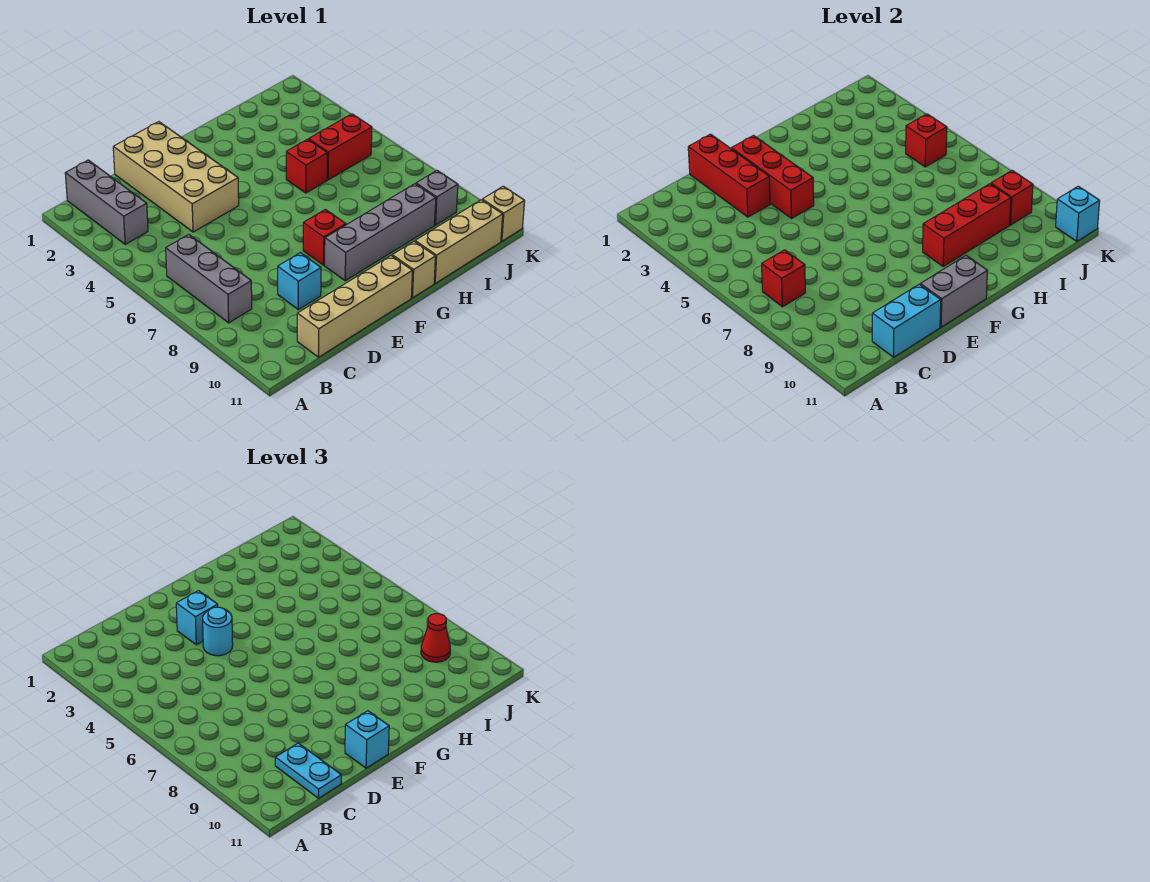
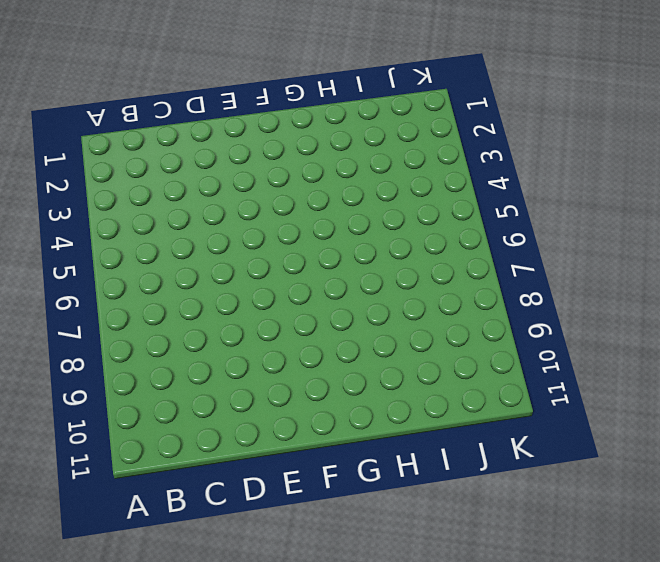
none -> grey 1x3 brick [65,160,148,244]
none -> grey 1x3 brick [166,234,252,323]
none -> tan 1x4 brick [297,256,413,357]

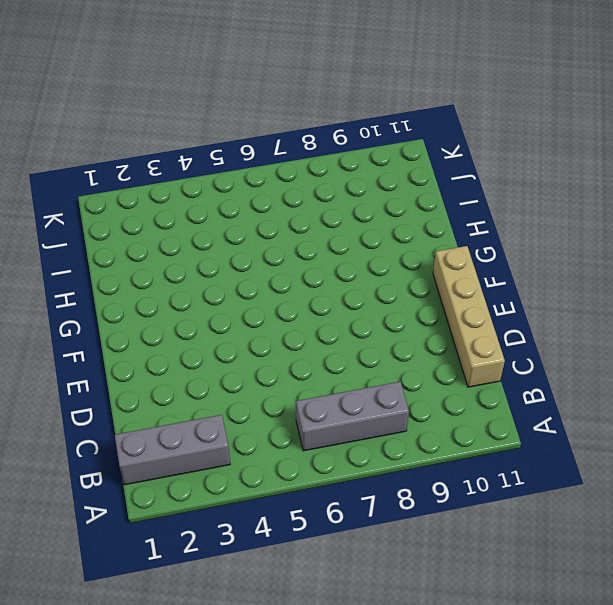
none -> tan 2x4 brick [113,122,239,232]
none -> cyan 1x1 brick [278,253,321,310]
none -> red 1x1 brick [303,209,346,265]

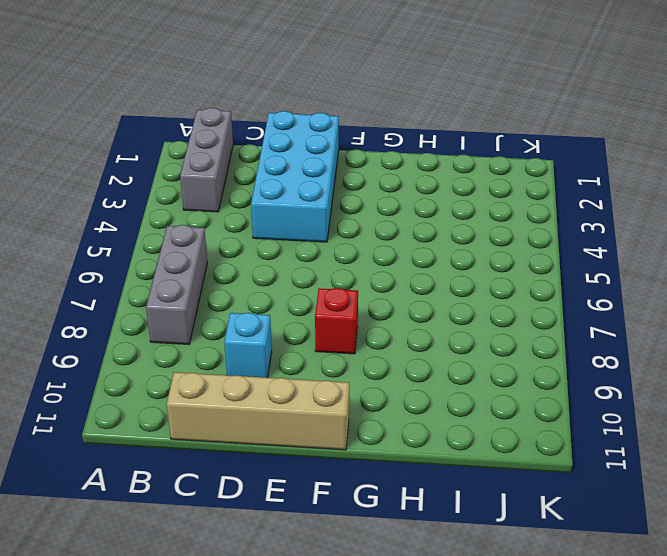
cyan 2x4 brick [251,111,339,242] -> tan 2x4 brick [113,122,239,232]
none -> grey 1x4 brick [325,184,436,281]
none -> tan 1x1 brick [392,241,436,298]
none -> red 1x1 brick [286,139,327,193]

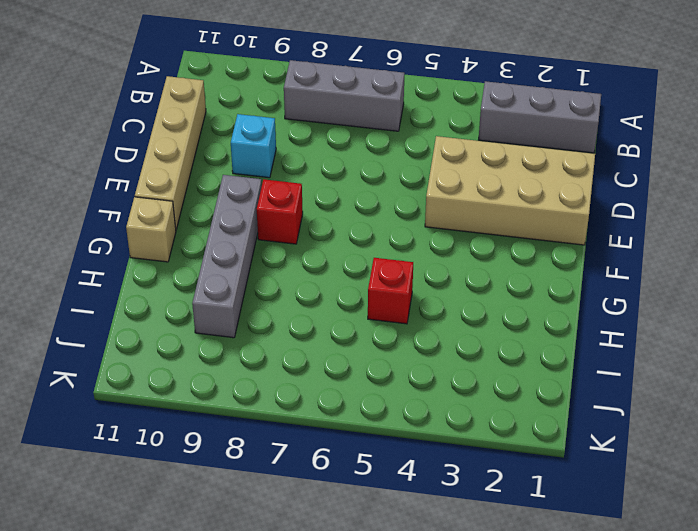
none -> tan 1x3 brick [415,200,503,283]
none -> red 1x2 brick [309,114,372,180]
none -> grey 1x1 brick [416,171,458,225]

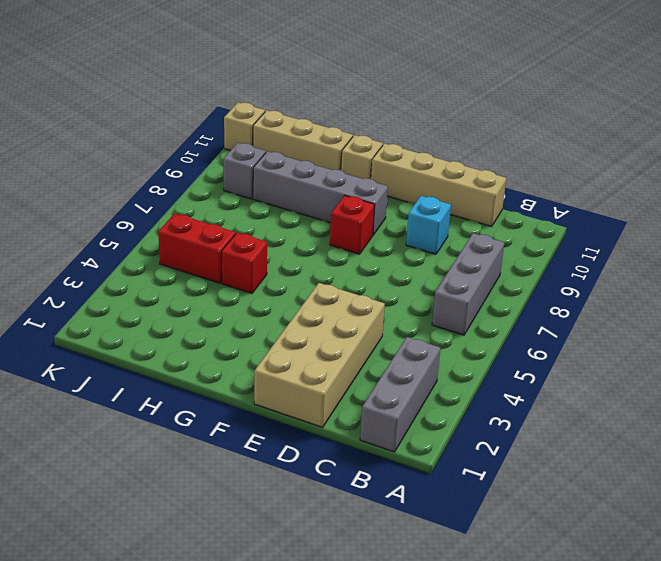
none -> red 1x1 brick [762,250,805,307]
none -> cyan 1x2 brick [872,284,941,357]
none -> red 1x3 brick [688,134,770,217]

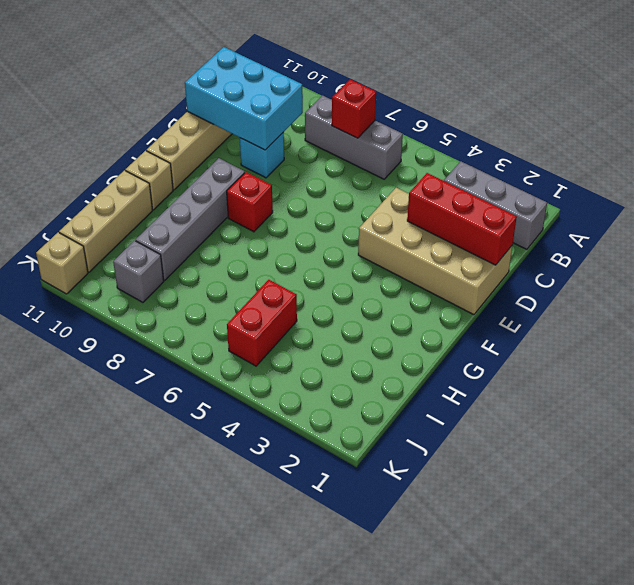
cyan 2x3 brick [185,47,303,150] -> cyan 1x2 brick [872,284,941,357]
none -> red 1x1 brick [286,139,327,193]
none -> red 1x3 brick [731,136,814,218]
none -> grey 1x2 brick [920,256,988,327]

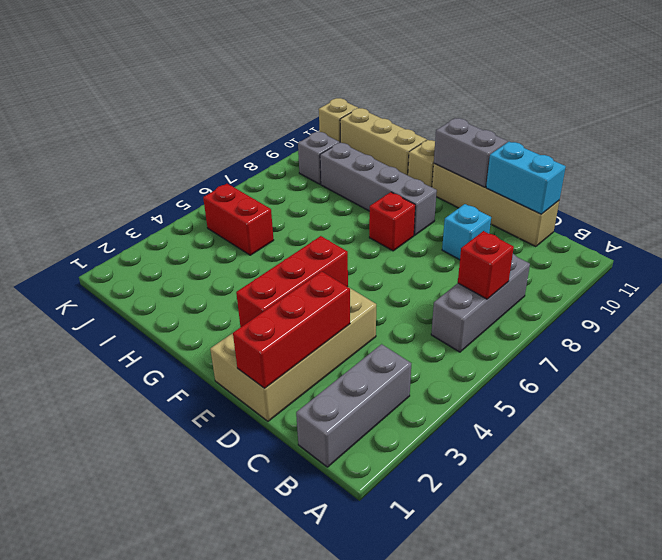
none -> red 1x1 brick [286,139,327,193]
none -> red 1x3 brick [923,184,1011,266]
none -> red 1x1 brick [906,114,947,167]

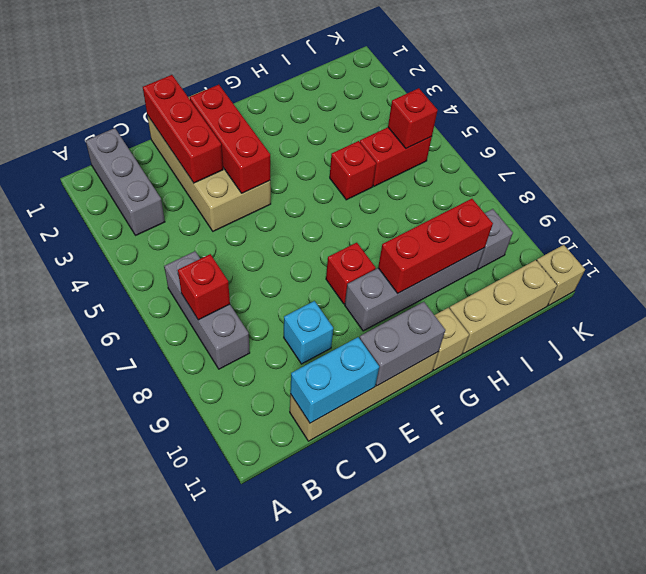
none -> red 1x1 brick [991,171,1033,225]
none -> cyan 1x1 brick [1056,186,1100,241]
none -> cyan 1x2 plate [275,743,341,798]

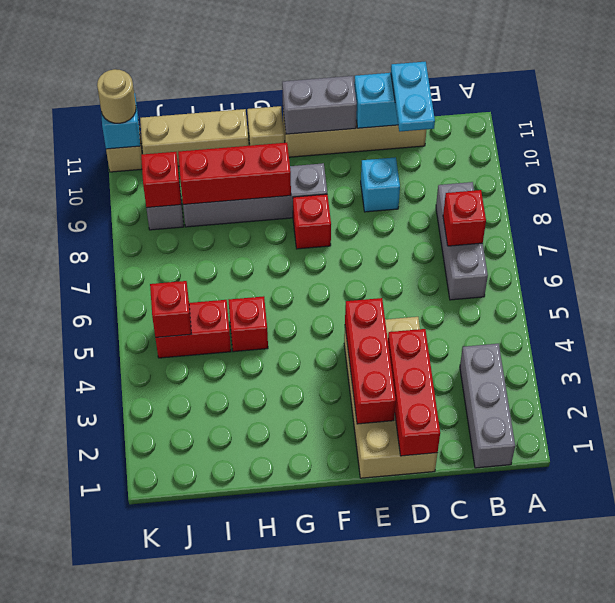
tan 1x1 round brick [97,69,136,123] -> none
none -> cyan 1x1 brick [176,591,218,645]
none -> cyan 1x1 round brick [203,607,233,656]
none -> cyan 1x1 brick [345,711,389,768]

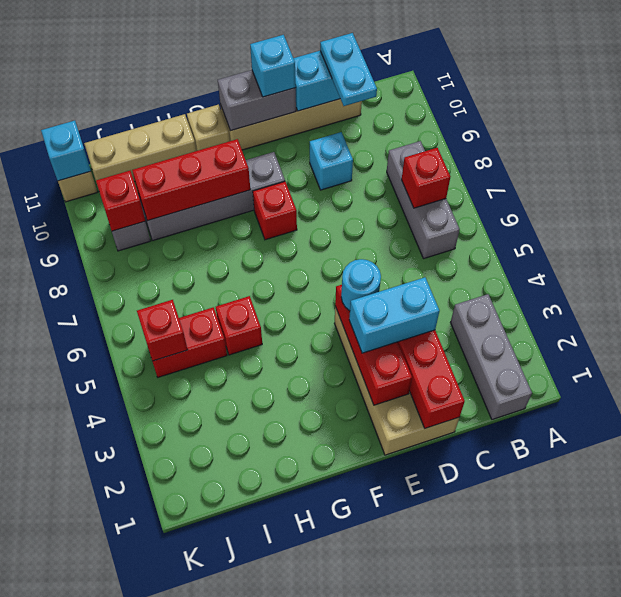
cyan 1x2 brick [349,277,439,353] -> cyan 1x1 brick [176,591,218,645]
none -> red 1x1 cone [421,614,450,662]

